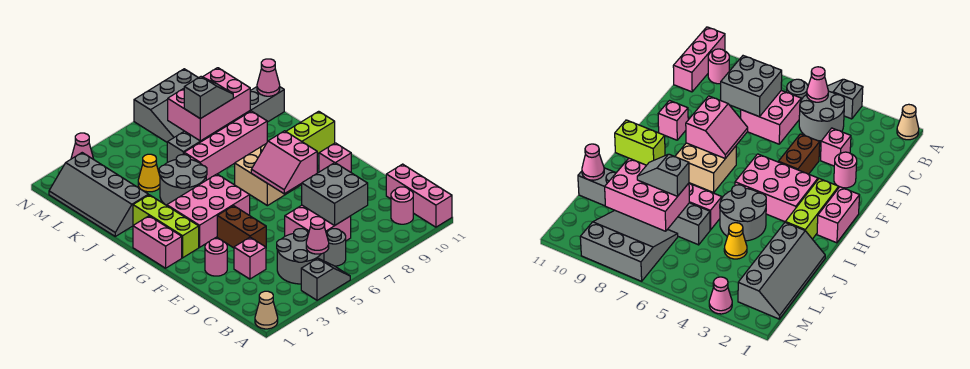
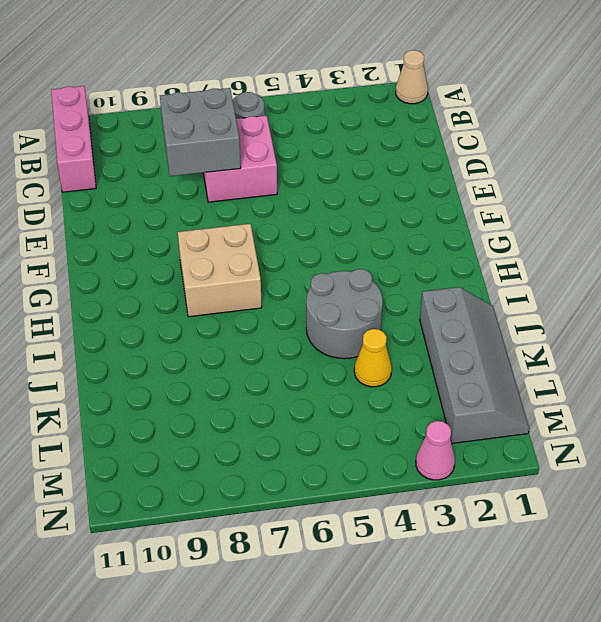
none -> grey 1x2 slope [301,258,350,300]
none -> grey 2x2 round brick [277,229,324,284]
none -> pink 1x1 round brick [391,187,413,224]

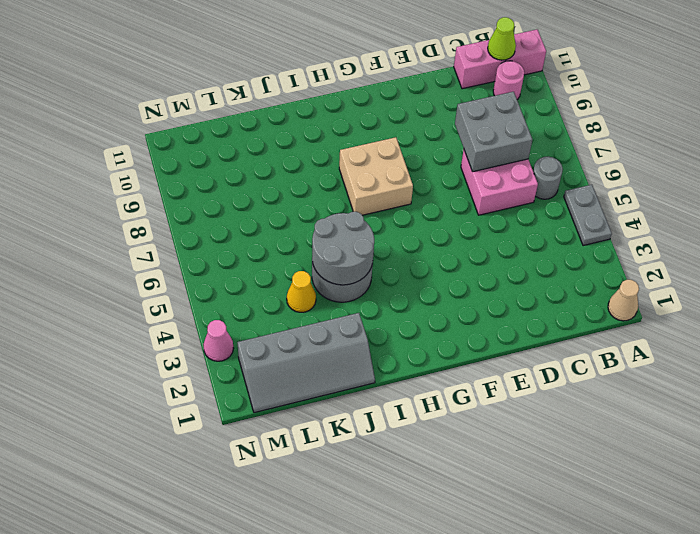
grey 1x2 plate [564,185,612,246] -> grey 1x2 slope [301,258,350,300]
lime 1x1 cone [488,17,516,60] -> none
grey 2x2 round brick [312,212,374,285] -> grey 2x2 round brick moved to [277,229,324,284]
none -> pink 1x1 brick [234,237,266,279]
none -> pink 1x1 round brick [205,239,227,276]
none -> brown 1x2 brick [217,206,266,248]

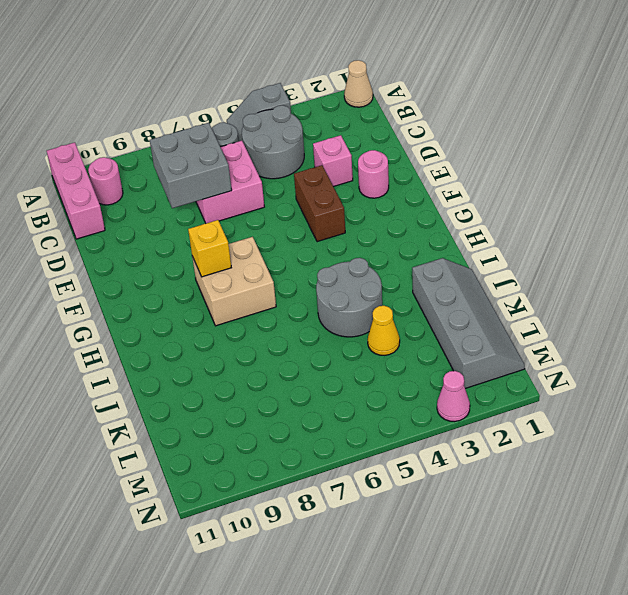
yellow 1x1 brick [188,220,231,277] -> pink 2x2 slope [251,131,317,194]
none -> pink 1x1 brick [319,143,351,172]
none -> pink 1x2 brick [133,216,182,268]
none -> lime 1x3 brick [133,195,199,258]

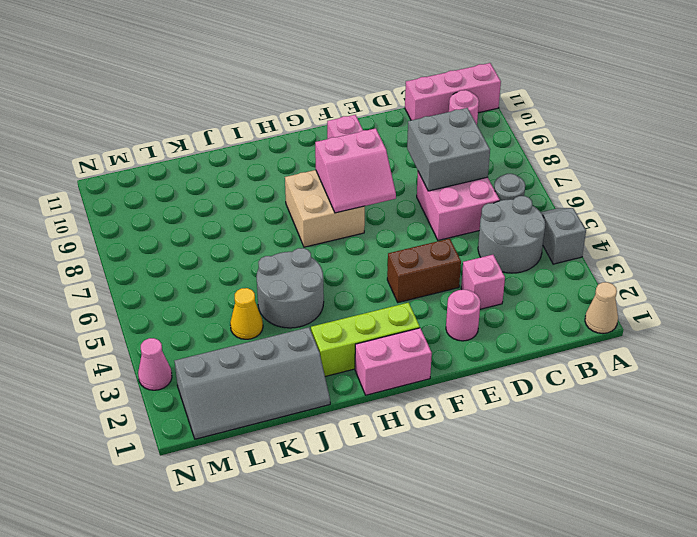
none -> pink 2x3 brick [167,174,250,247]
none -> lime 1x2 brick [286,111,335,154]
none -> pink 1x4 brick [184,111,267,180]

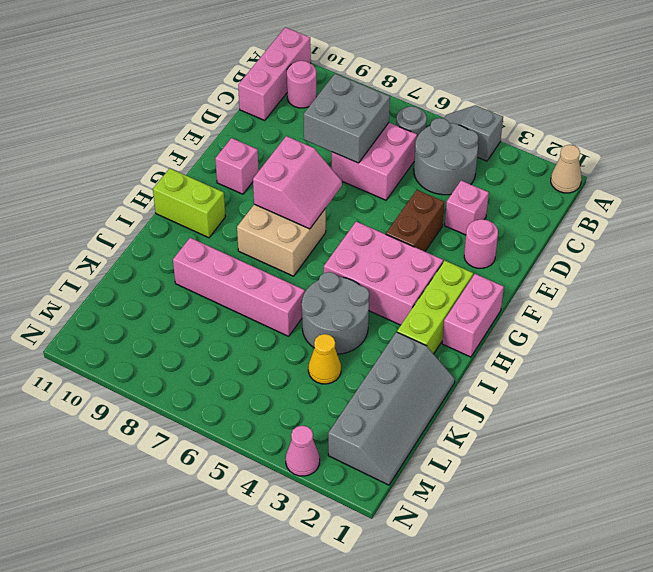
none -> grey 1x6 brick [167,87,284,162]
none -> grey 3x3 slope [134,69,198,142]
none -> pink 1x1 cone [306,217,329,254]

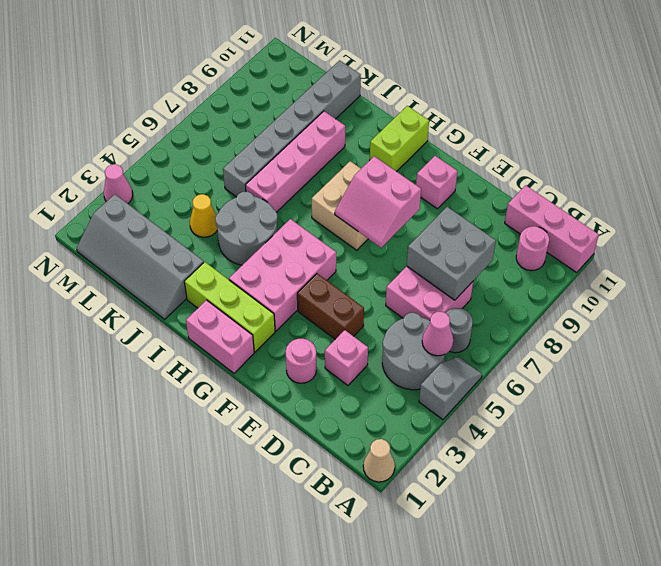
none -> grey 3x3 slope [134,69,198,142]
none -> pink 2x3 brick [168,68,250,141]
none -> pink 1x1 cone [257,59,280,96]

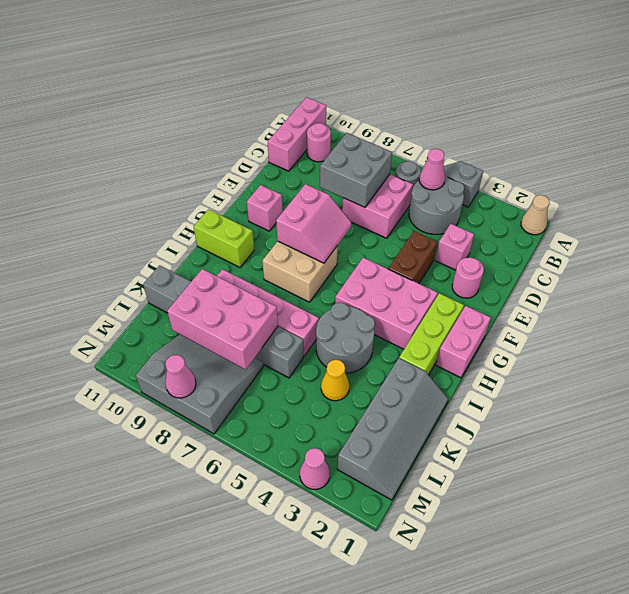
pink 1x1 cone [165,355,196,398] -> pink 1x1 cone moved to [257,59,280,96]
none -> grey 1x2 slope [184,77,233,119]

